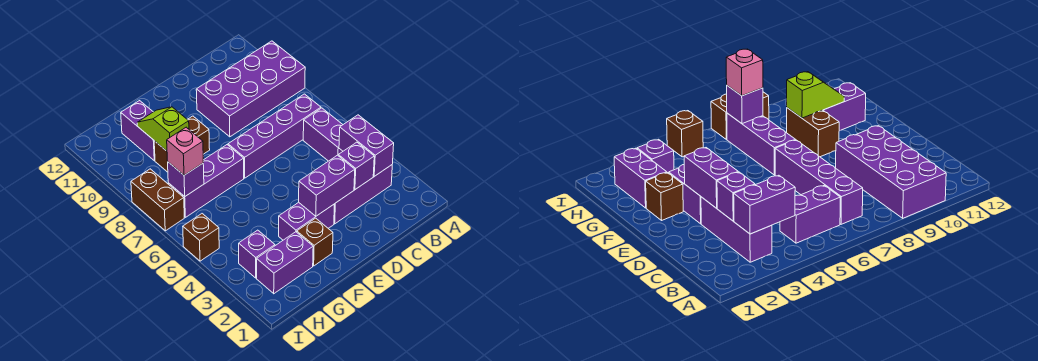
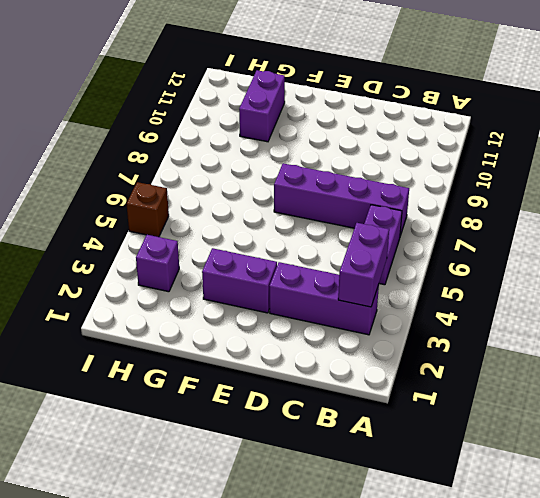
none -> purple 2x4 brick [196,41,305,137]
none -> brown 1x1 brick [297,218,333,266]
none -> purple 1x3 brick [168,145,244,217]

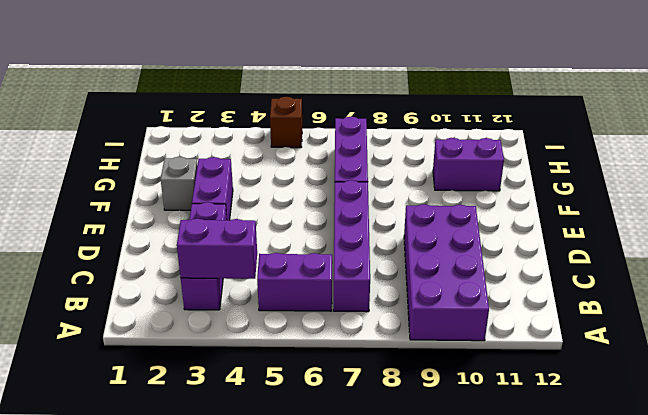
grey 1x1 brick [161,157,197,210] -> brown 1x1 brick [297,218,333,266]
none -> brown 1x2 brick [154,116,210,172]
none -> purple 1x2 brick [257,232,313,294]
none -> purple 1x1 brick [239,230,275,278]

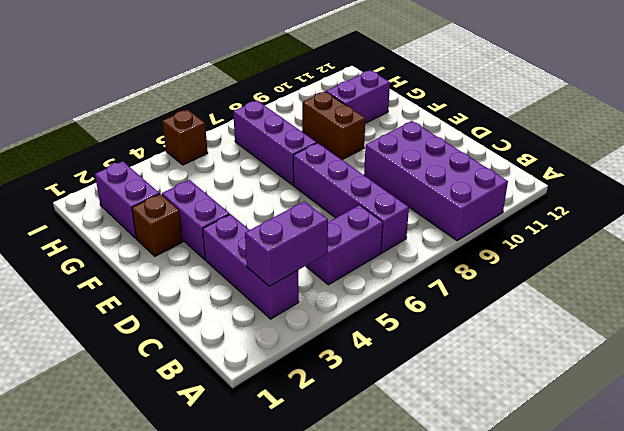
none -> purple 1x1 brick [239,230,275,278]
none -> brown 1x2 brick [131,169,184,231]
none -> purple 1x1 brick [338,142,374,189]

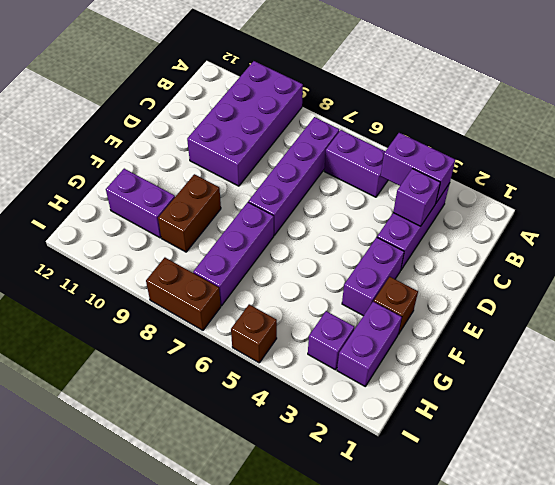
none -> purple 1x2 brick [299,155,355,216]
none -> lime 1x2 slope [137,107,189,151]
none -> purple 1x1 brick [168,162,204,196]

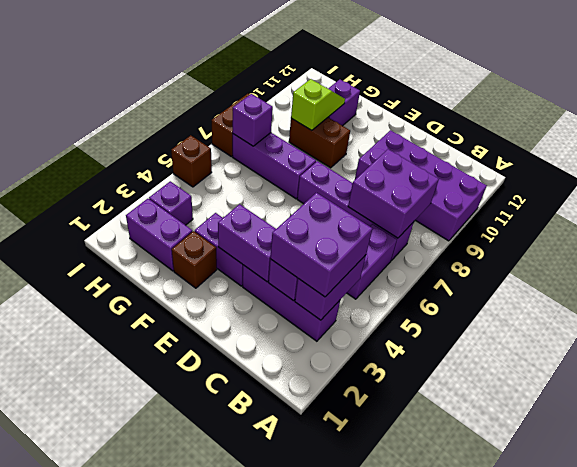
purple 2x2 brick [270,193,373,297] -> none
purple 2x2 brick [348,149,439,238] -> none
none -> pink 1x1 brick [167,127,203,175]

